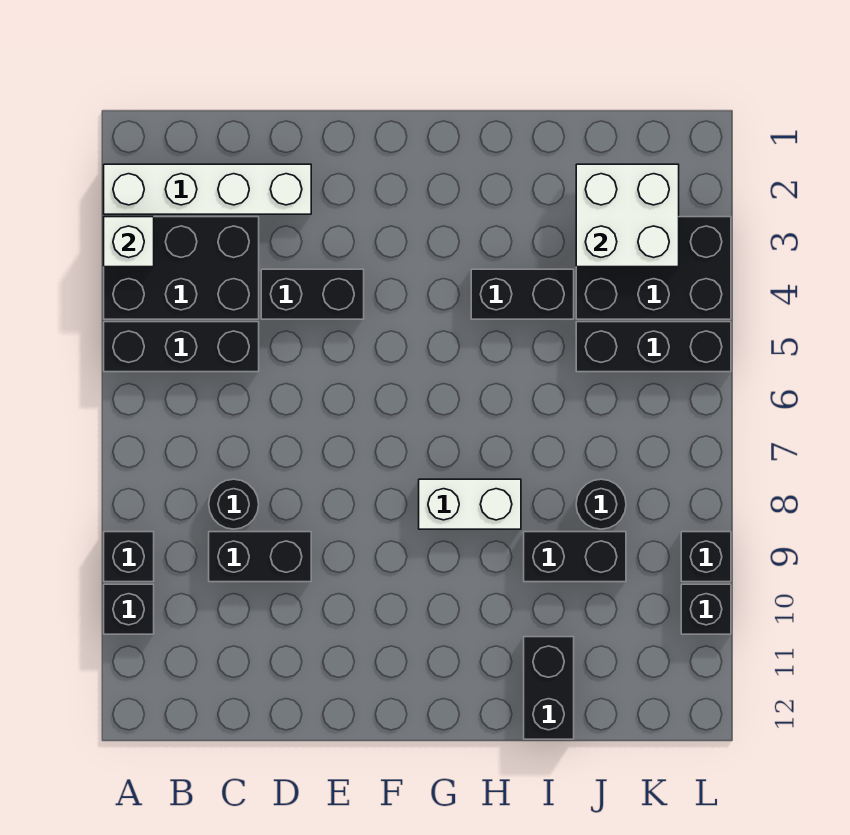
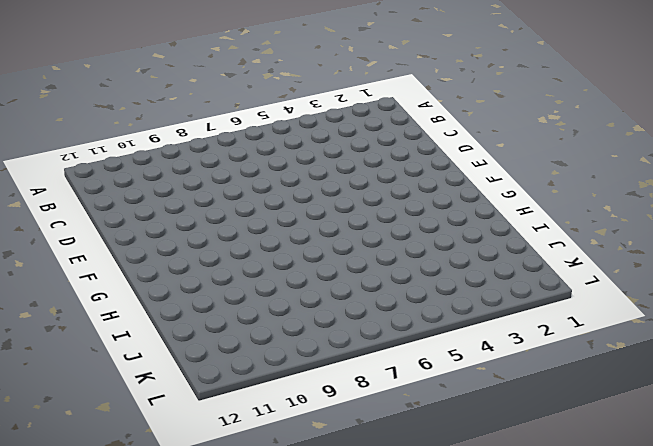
none -> white 1x4 brick [104,164,311,214]
none -> black 2x3 brick [104,217,259,319]
none -> black 1x3 brick [104,322,259,372]

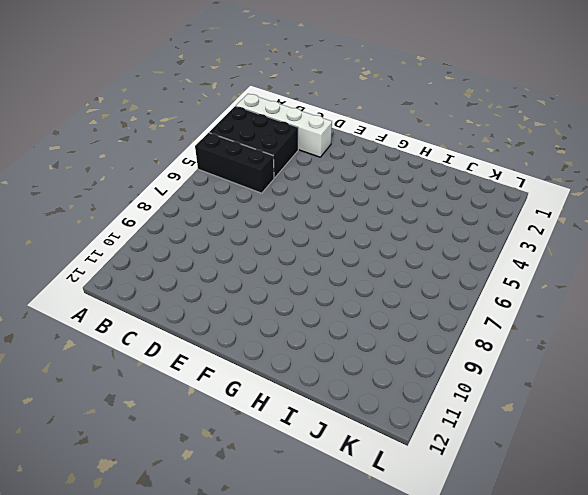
none -> black 1x1 brick [104,532,154,582]
none -> black 1x1 brick [104,584,154,634]
none -> black 1x1 round brick [209,479,259,529]

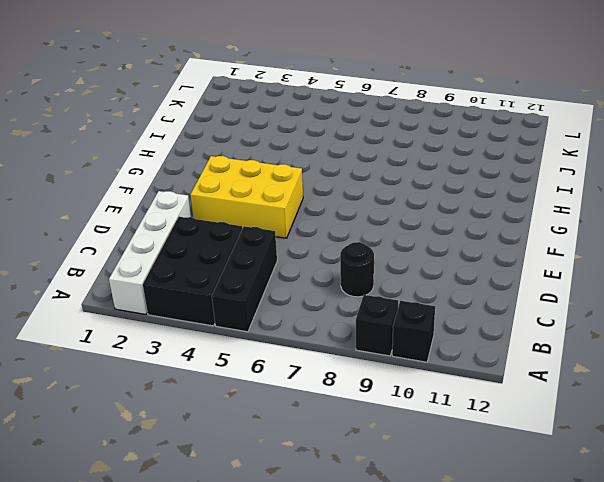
yellow 2x3 brick [190,156,303,238] -> black 1x2 brick [261,269,364,319]
none -> black 1x2 brick [209,532,311,582]
none -> white 1x2 brick [419,479,521,529]
none -> black 1x2 brick [471,269,574,319]

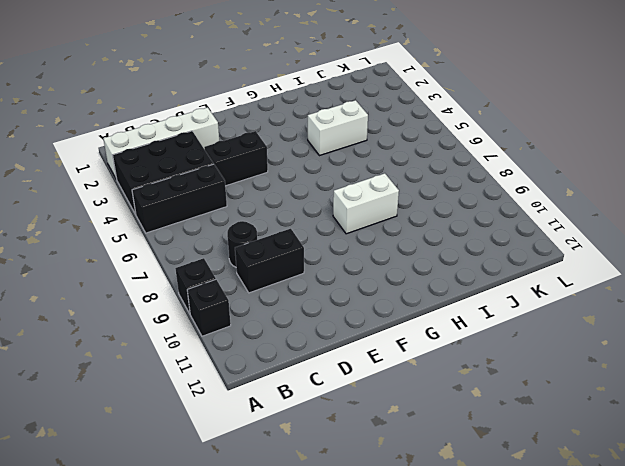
white 1x2 brick [308,100,368,156] -> black 1x2 brick [471,269,574,319]
none -> black 1x2 brick [524,532,626,582]
none -> black 1x2 brick [524,637,574,739]
none -> black 2x3 brick [576,217,731,319]

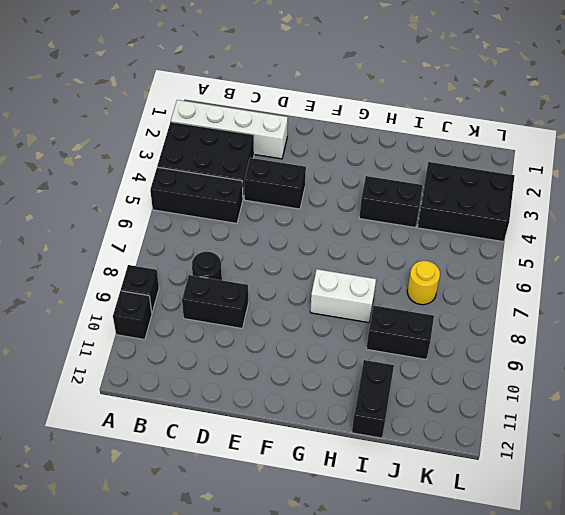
yellow 1x1 round brick [407,261,440,305] -> none
none -> black 1x3 brick [576,322,731,372]
none -> black 1x1 round brick [576,479,626,529]
none -> black 1x1 brick [681,532,731,582]

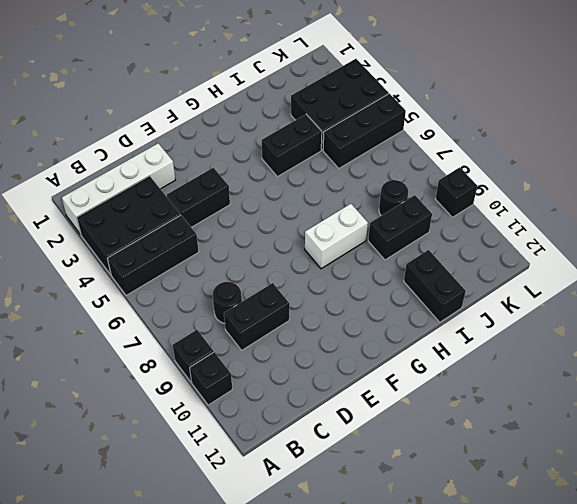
none -> black 1x1 brick [681,584,731,634]
none -> white 1x1 brick [104,217,154,267]
none -> white 2x2 brick [576,164,679,267]

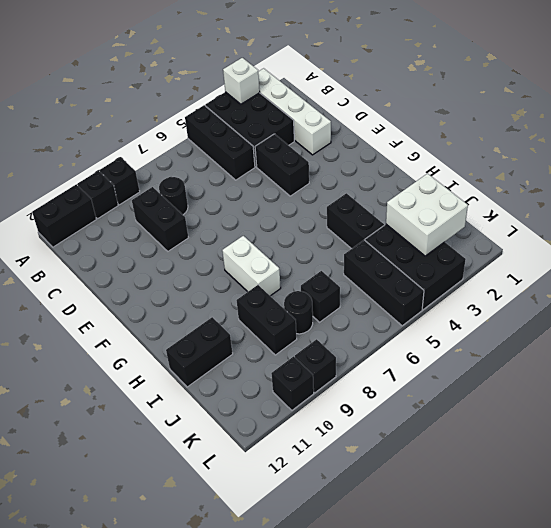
black 1x2 brick [32,184,96,247] -> none
black 1x1 brick [301,271,340,322] -> none

